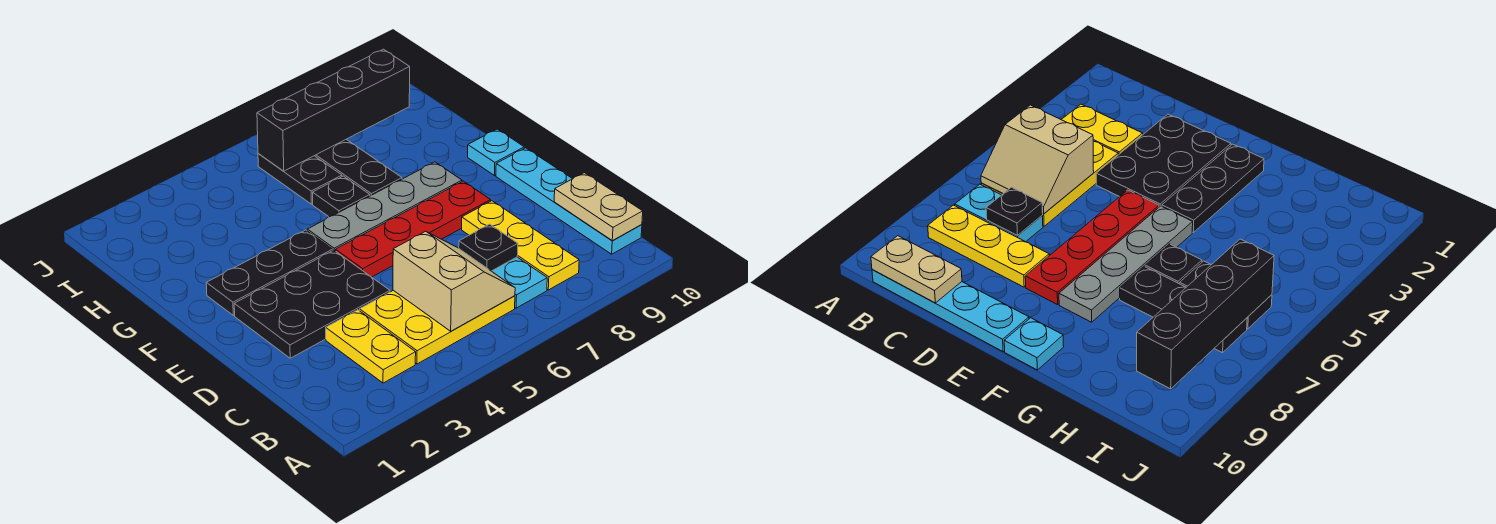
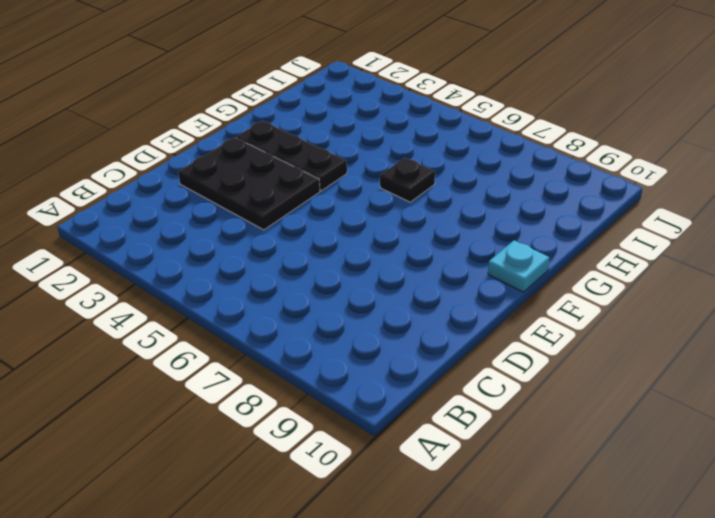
none -> yellow 1x2 plate [326,310,416,383]
none -> yellow 2x3 plate [360,290,515,364]
none -> cyan 1x2 plate [492,257,547,308]

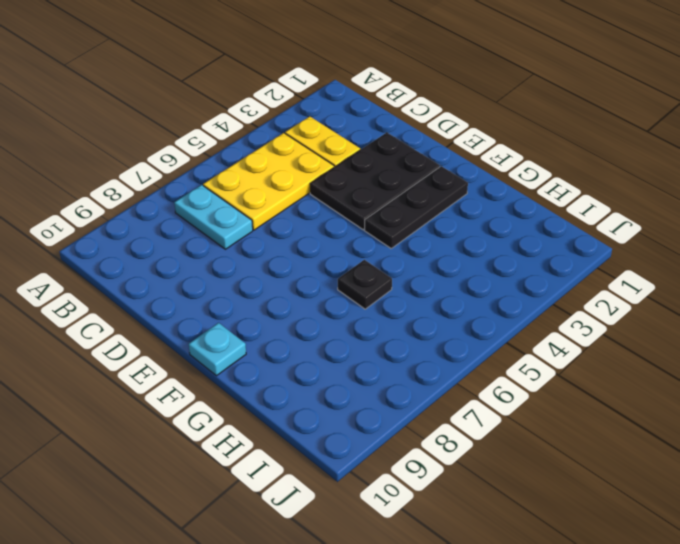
none -> yellow 1x3 plate [462,201,579,290]
none -> cyan 1x4 plate [496,148,642,254]
none -> red 1x4 plate [336,181,491,277]

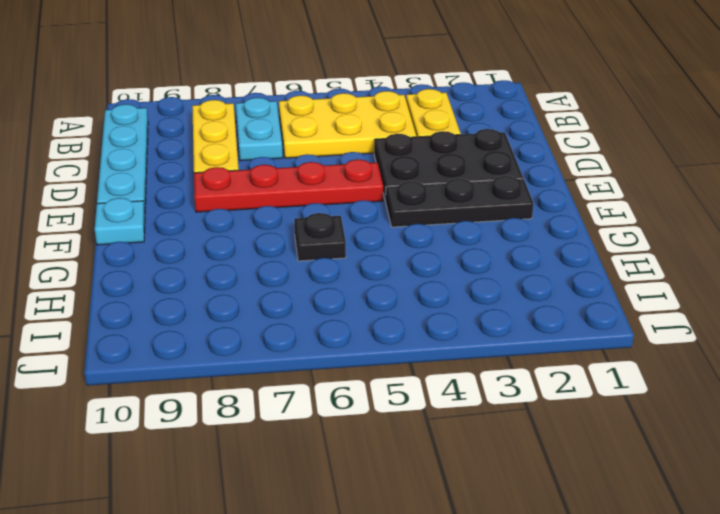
none -> grey 1x4 plate [307,162,462,251]
none -> black 1x3 plate [315,139,402,196]
none -> black 1x2 plate [258,154,342,204]

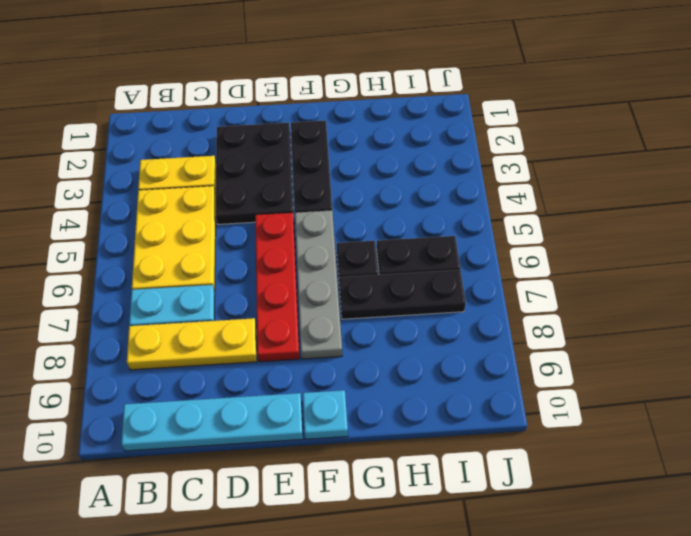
none -> tan 2x2 slope [393,231,515,331]
none -> tan 1x2 plate [554,173,643,241]
none -> black 1x1 plate [459,224,518,271]

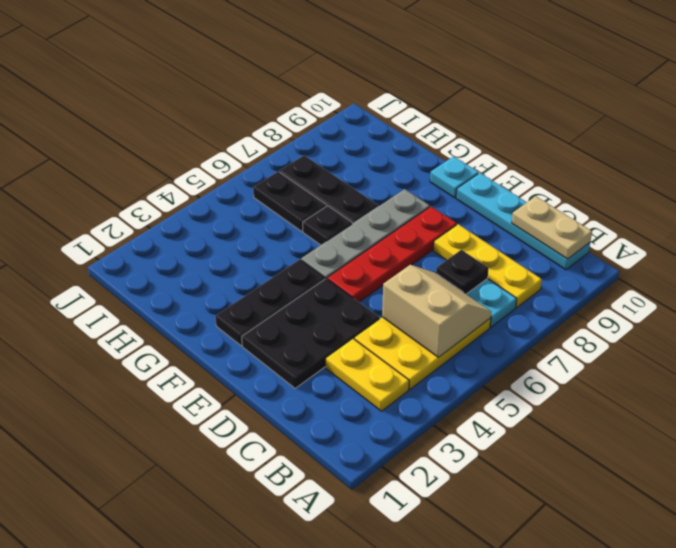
none -> black 1x4 brick [257,49,410,171]

